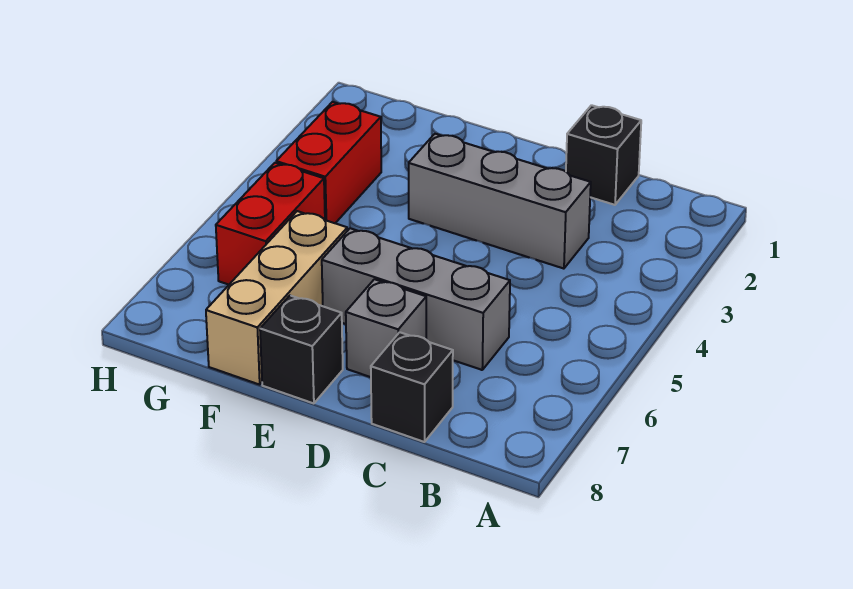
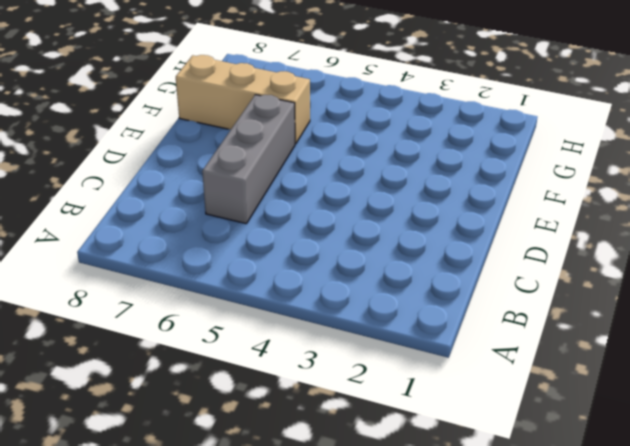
none -> black 1x1 brick [566,105,641,205]
none -> grey 1x3 brick [409,134,591,269]

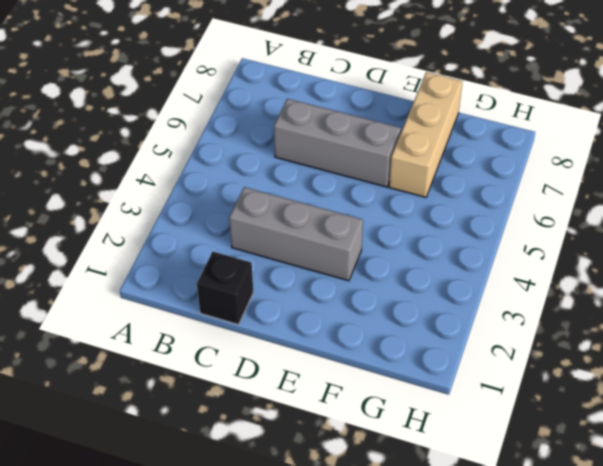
none -> black 1x1 brick [371,332,453,442]
none -> grey 1x1 brick [346,279,426,377]

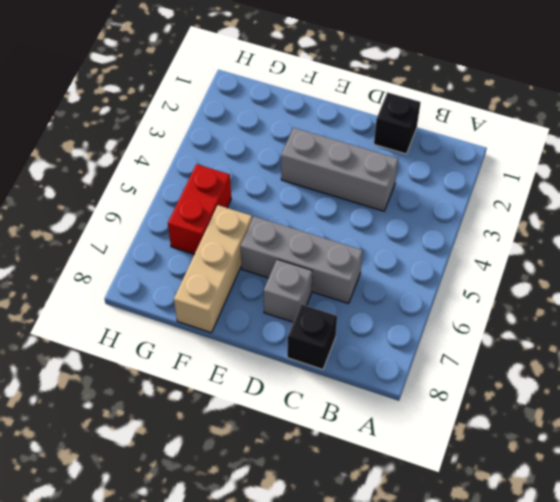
none -> black 1x1 brick [260,296,343,403]
none -> red 1x2 brick [276,102,381,223]

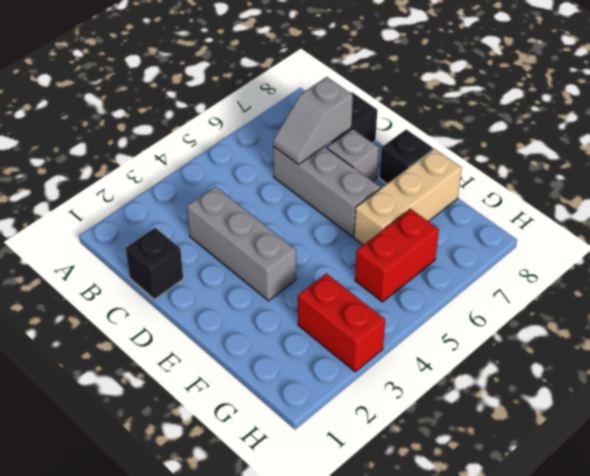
grey 1x2 slope [273,77,353,165] -> none
red 1x2 brick [298,273,385,372] -> red 1x2 brick turned to [276,102,381,223]

